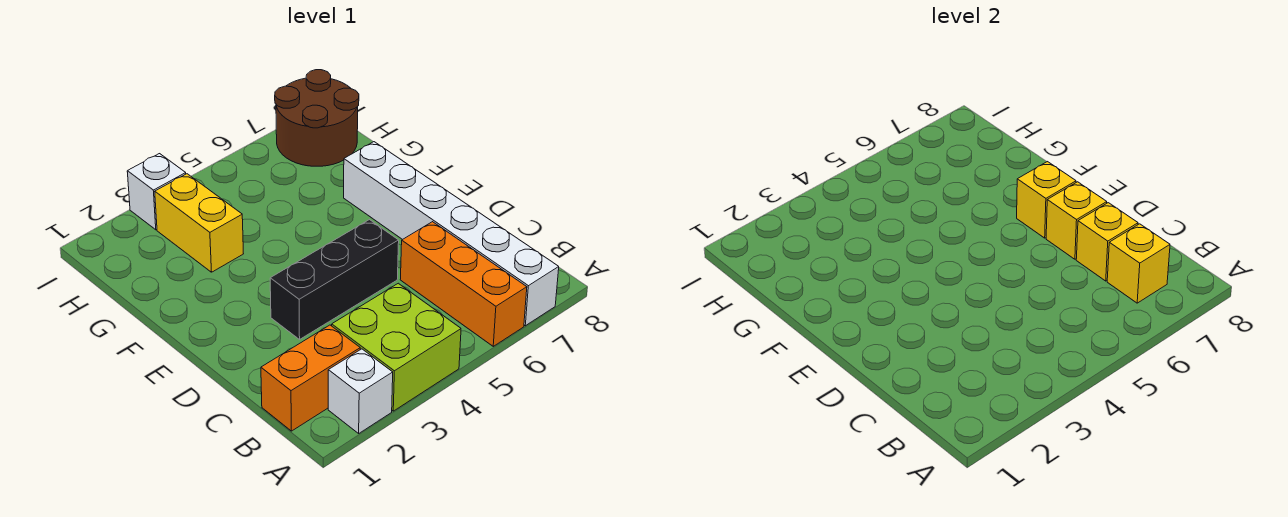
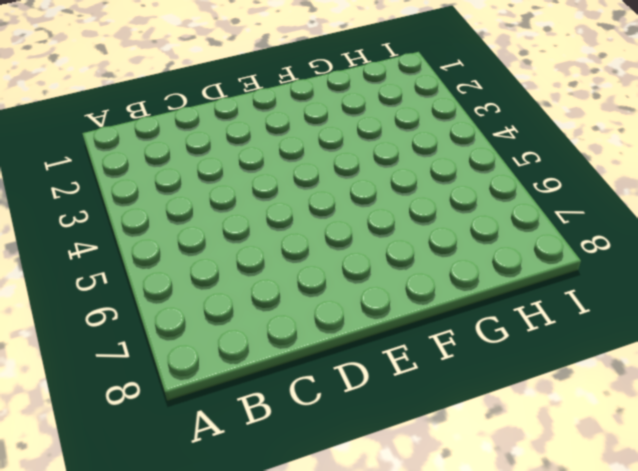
none -> white 1x1 brick [328,349,393,433]
none -> lime 2x2 brick [332,283,461,411]
none -> orange 1x3 brick [400,222,527,346]

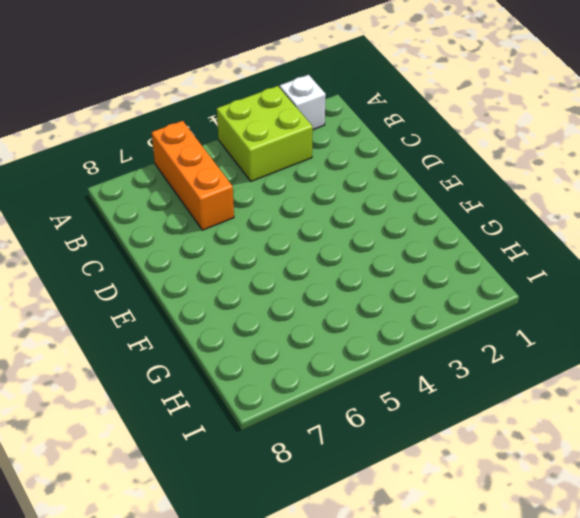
none -> white 1x6 brick [344,142,559,326]
none -> orange 1x2 brick [261,325,360,431]
none -> black 1x3 brick [270,220,399,339]

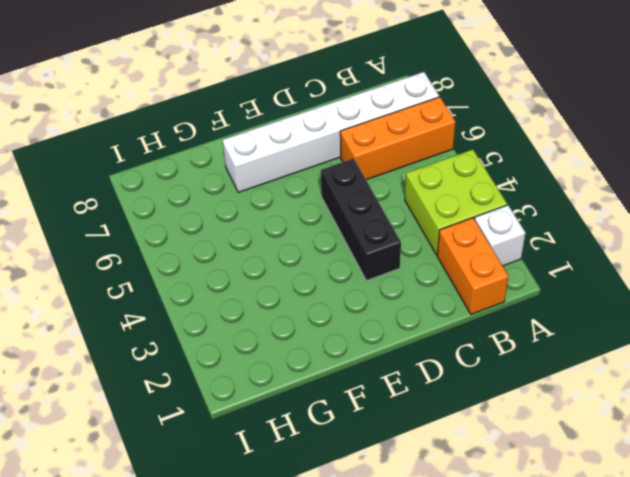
none -> yellow 1x2 brick [155,174,243,272]
none -> brown 2x2 round brick [275,70,359,166]
none -> white 1x1 brick [127,154,186,230]

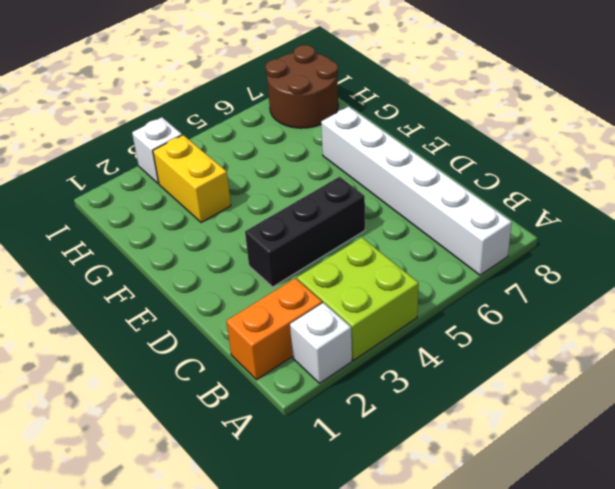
none -> orange 1x3 brick [400,222,527,346]
none -> yellow 1x1 brick [1107,224,1170,303]
none -> yellow 1x1 brick [1076,203,1138,281]

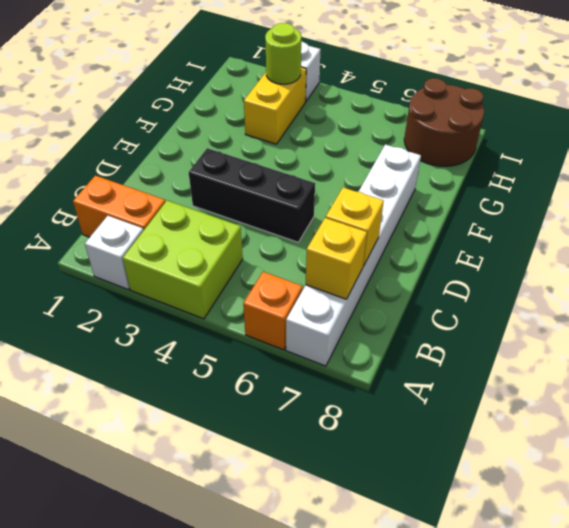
orange 1x1 brick [243,272,303,350] -> orange 1x3 brick [400,222,527,346]
lime 1x1 round brick [265,23,301,84] -> none
none -> yellow 1x1 brick [1046,182,1107,259]
none -> yellow 1x1 brick [1017,162,1076,238]

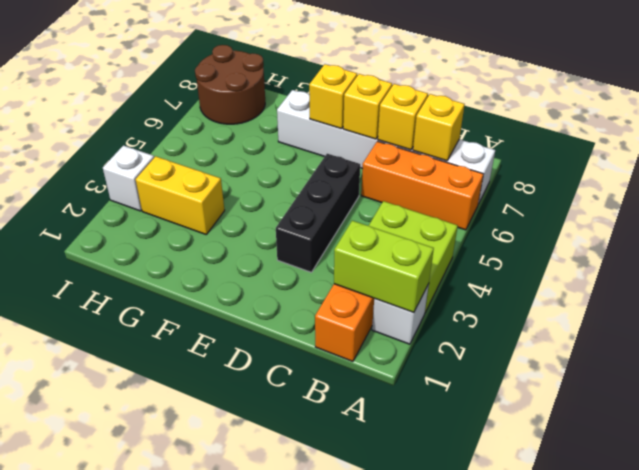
lime 1x2 brick [334,221,434,313] -> none

